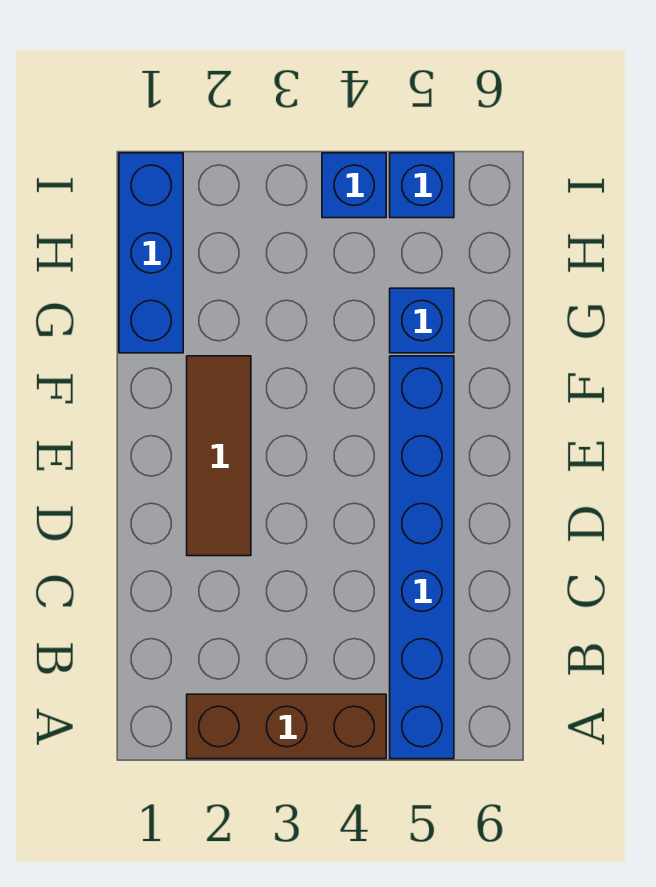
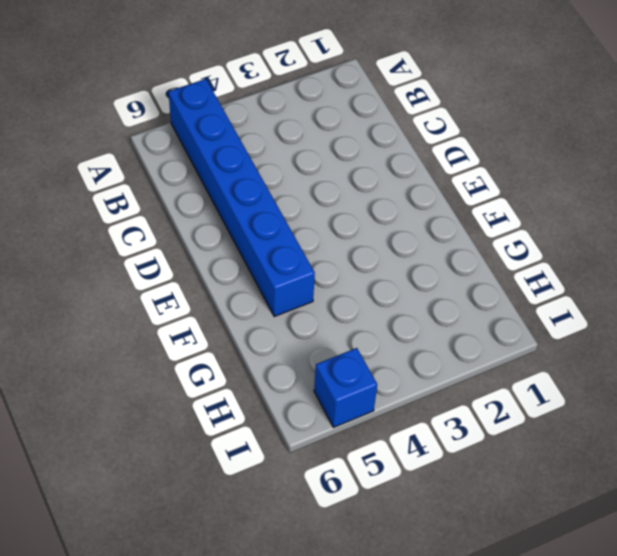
none -> brown 1x3 brick [187,694,386,759]
none -> brown 1x3 tile [187,356,251,556]

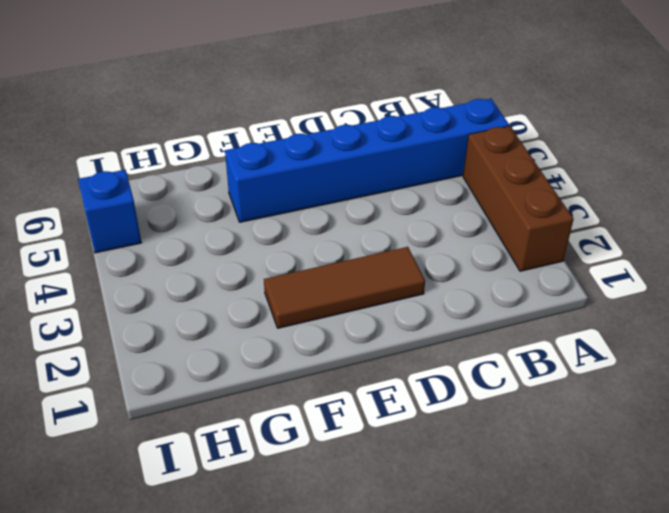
none -> blue 1x3 brick [119,153,183,353]
none -> blue 1x1 brick [390,288,454,353]

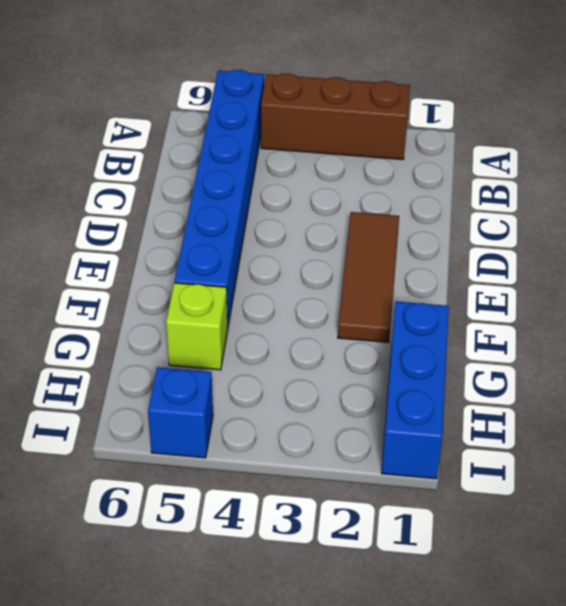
lime 1x1 brick [166,283,228,370] -> blue 1x1 brick [390,288,454,353]
none -> blue 1x1 brick [322,153,386,218]

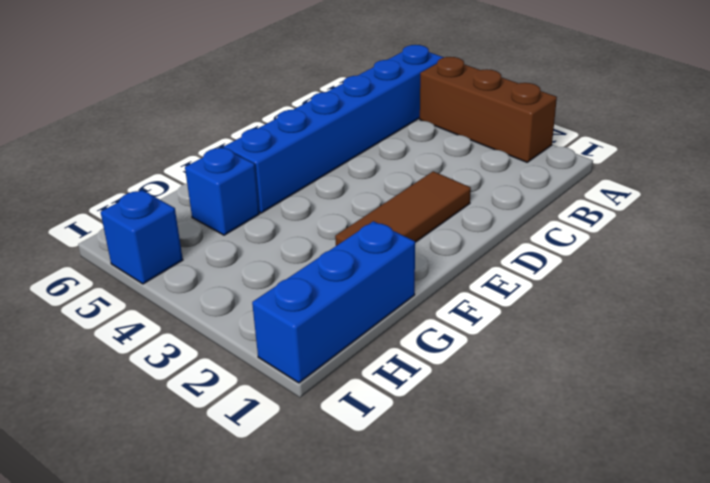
none -> blue 1x1 brick [322,153,386,218]

